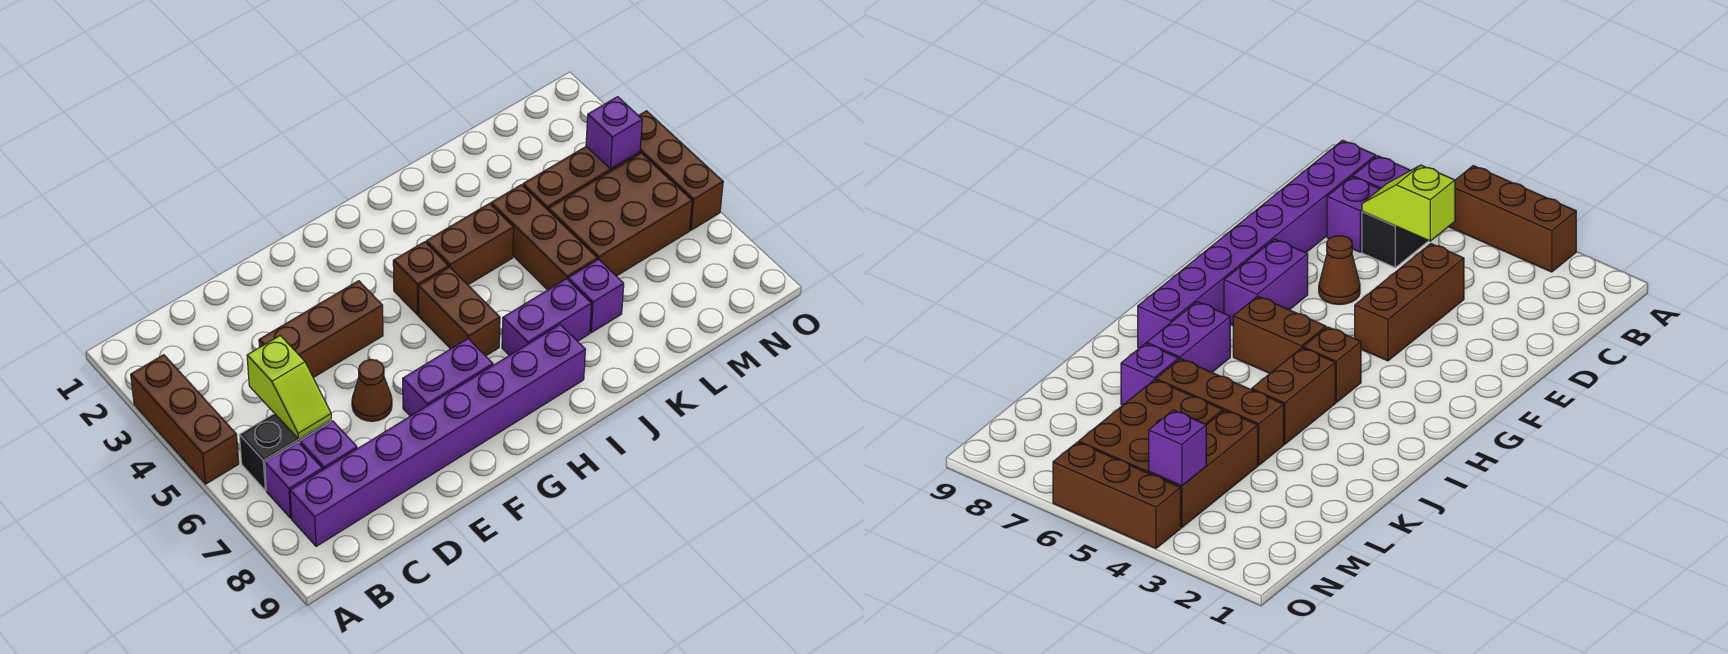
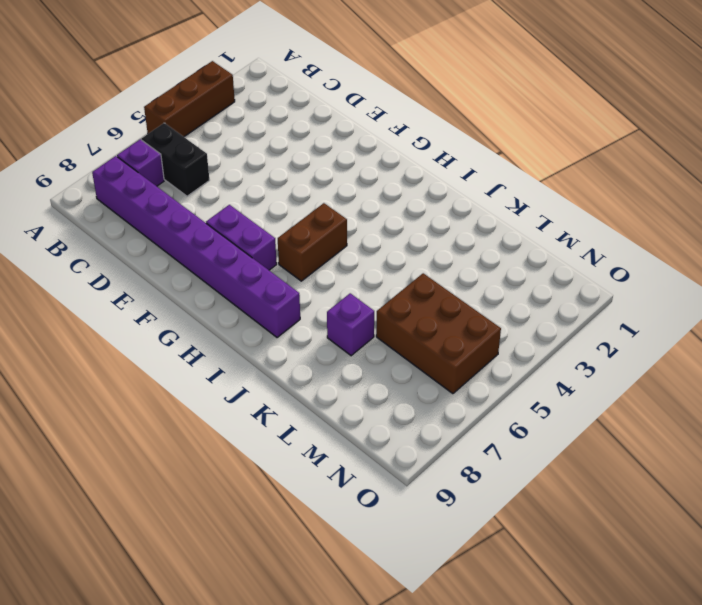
none -> purple 1x1 brick [300,421,357,470]
none -> brown 1x3 brick [259,281,383,378]
none -> brown 1x1 cone [352,360,392,421]

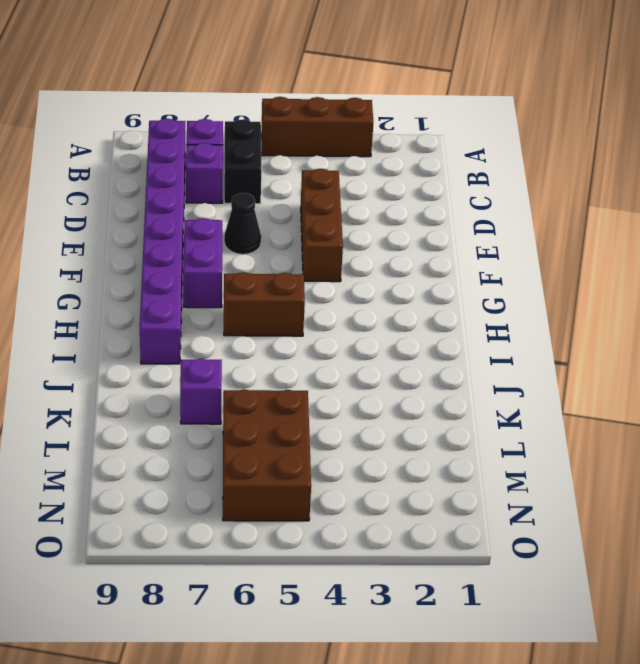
black 1x1 cone [224,193,261,254] -> brown 1x1 cone [352,360,392,421]
none -> brown 1x1 brick [393,242,449,315]
none -> brown 1x2 brick [426,204,514,285]
none -> purple 1x2 brick [502,279,591,355]

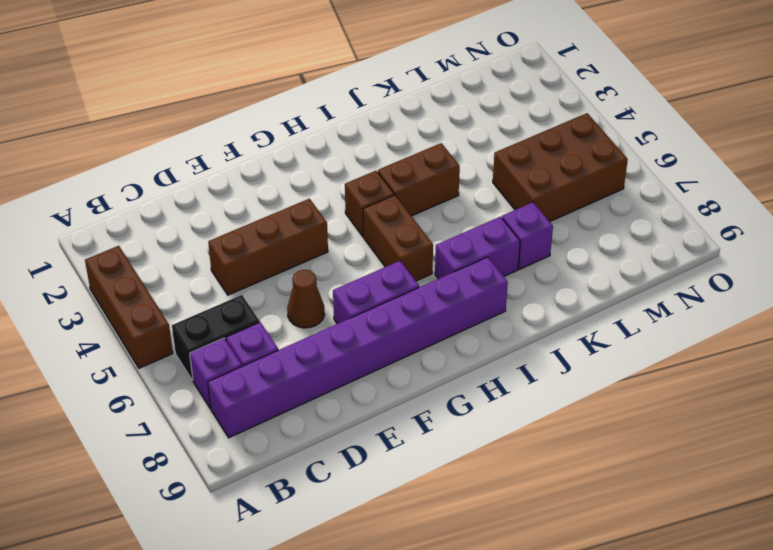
none -> brown 1x3 brick [491,185,597,290]
none -> brown 1x3 brick [523,147,640,210]
none -> brown 1x3 brick [638,111,723,230]

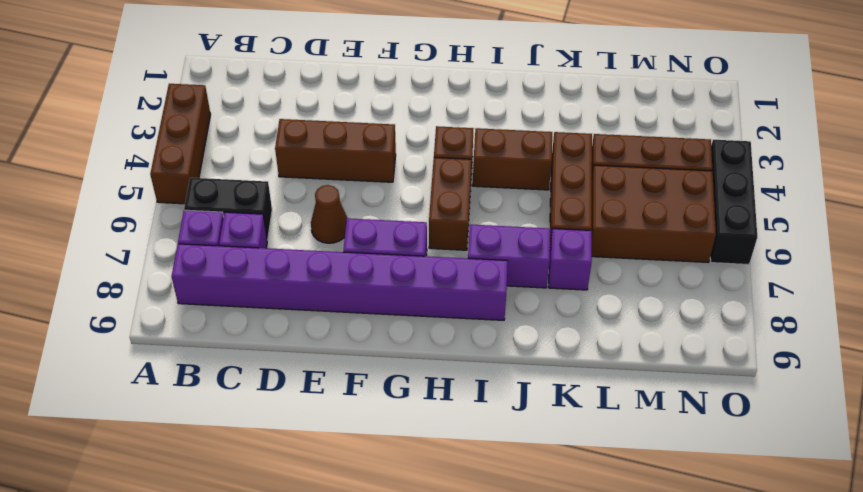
black 1x3 brick [710,140,757,265] -> brown 1x3 brick [638,111,723,230]
none -> lime 1x2 slope [247,336,331,439]
none -> purple 1x1 brick [586,97,642,169]

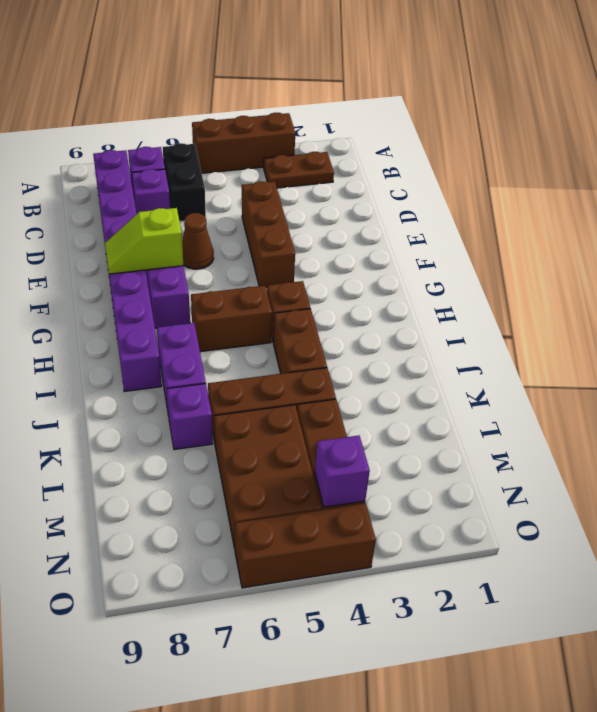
brown 1x2 plate [264,152,334,188] -> none
lime 1x2 slope [105,208,184,274] -> lime 1x2 slope moved to [247,336,331,439]

